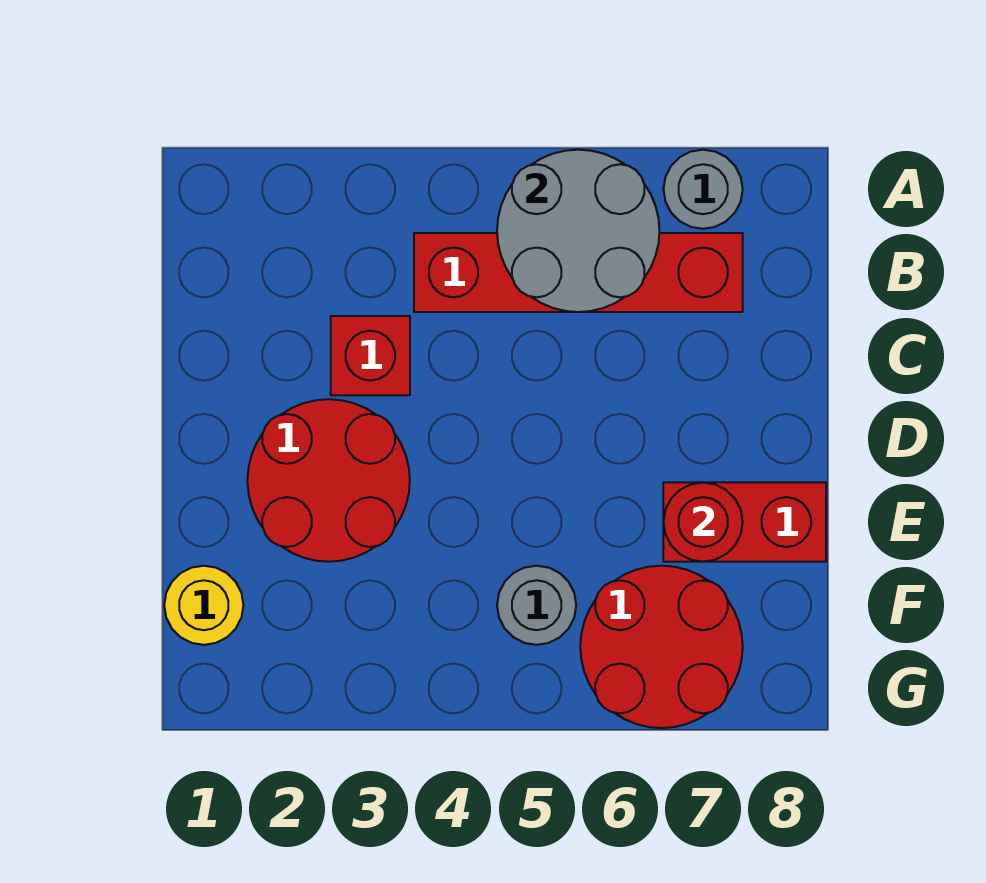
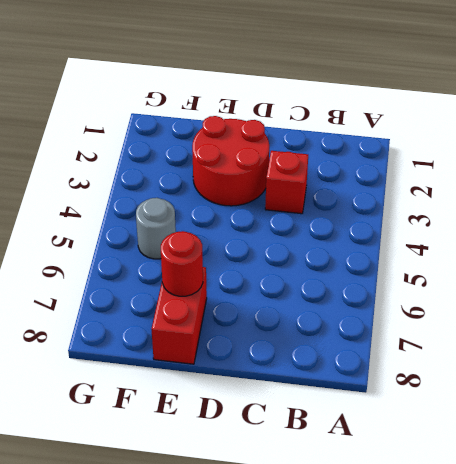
none -> grey 1x1 round brick [664,150,743,229]
none -> red 1x4 brick [414,233,743,312]

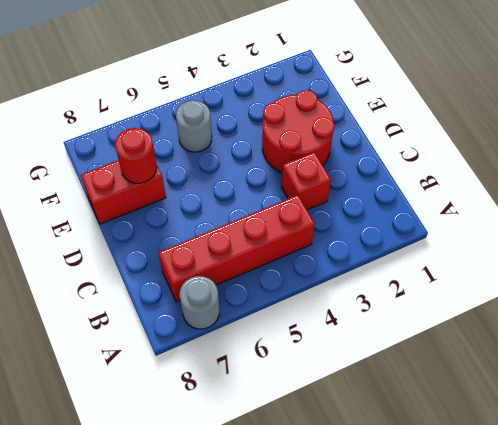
none -> yellow 1x1 round brick [164,566,243,645]
none -> red 2x2 round brick [580,566,743,728]

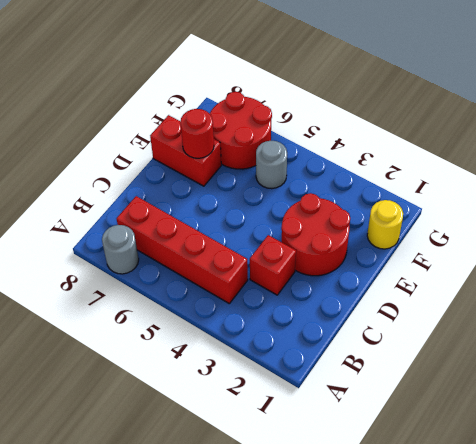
none -> grey 2x2 round brick [497,150,659,312]

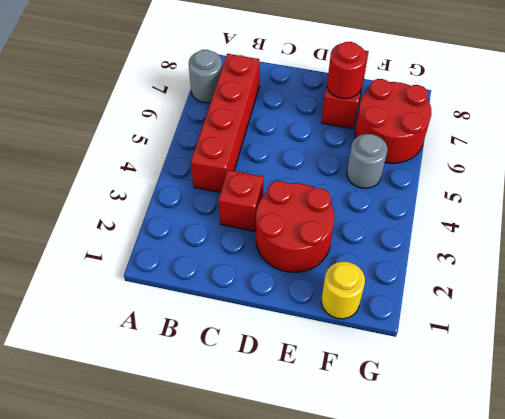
none -> grey 2x2 round brick [497,150,659,312]

